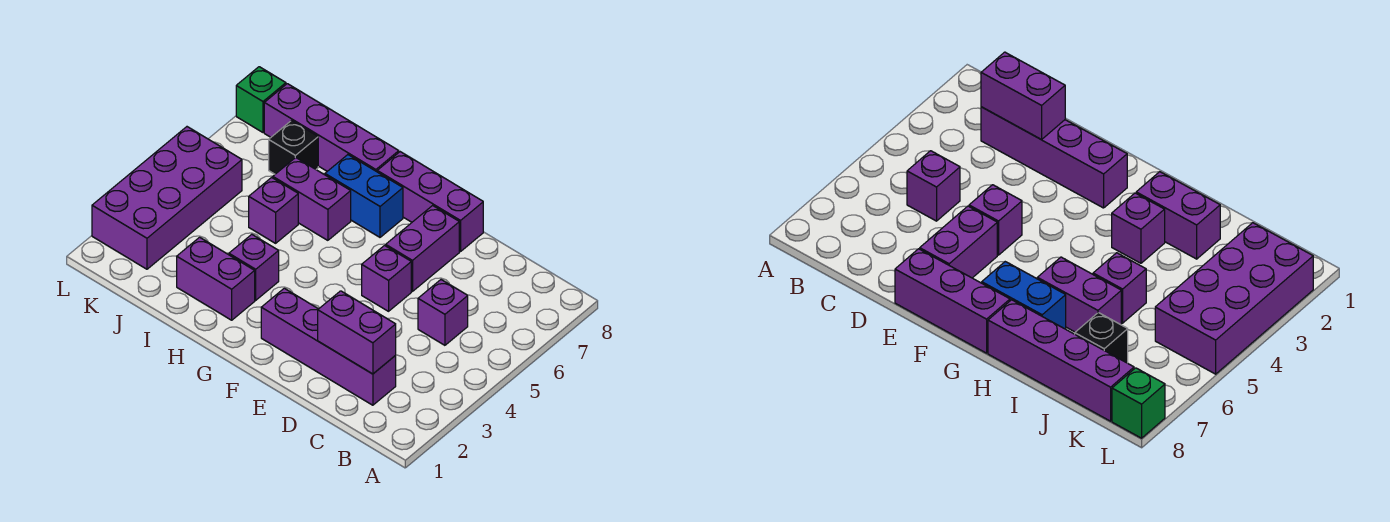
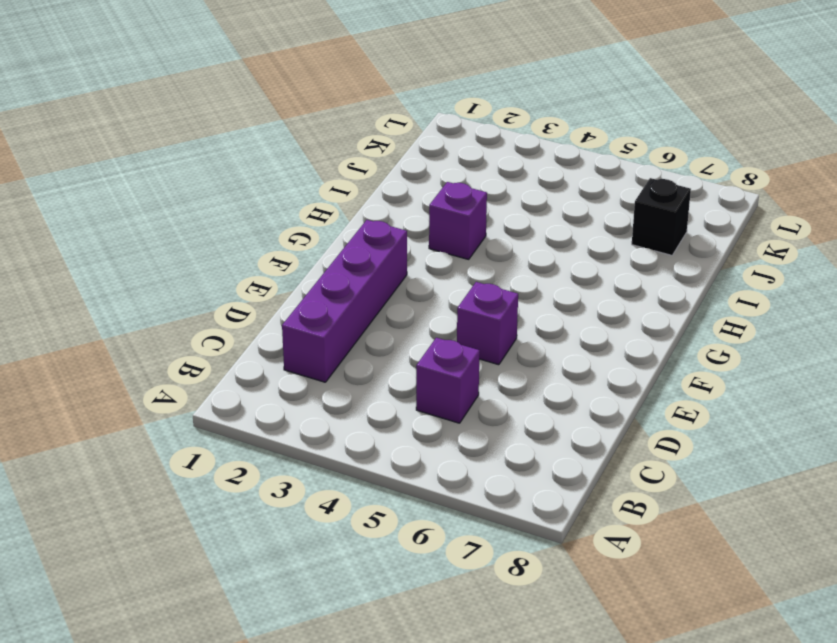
none -> purple 1x2 brick [386,206,459,291]
none -> purple 1x3 brick [377,152,483,251]
none -> blue 1x2 brick [325,155,403,237]

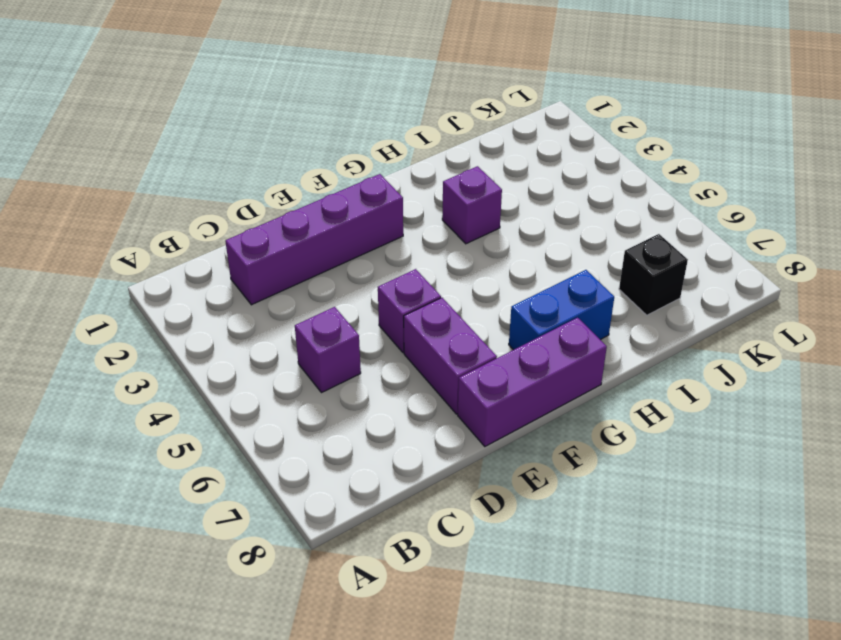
none -> purple 1x2 brick [177,237,255,320]
none -> purple 1x2 brick [273,157,351,240]
none -> purple 1x4 brick [264,84,399,172]

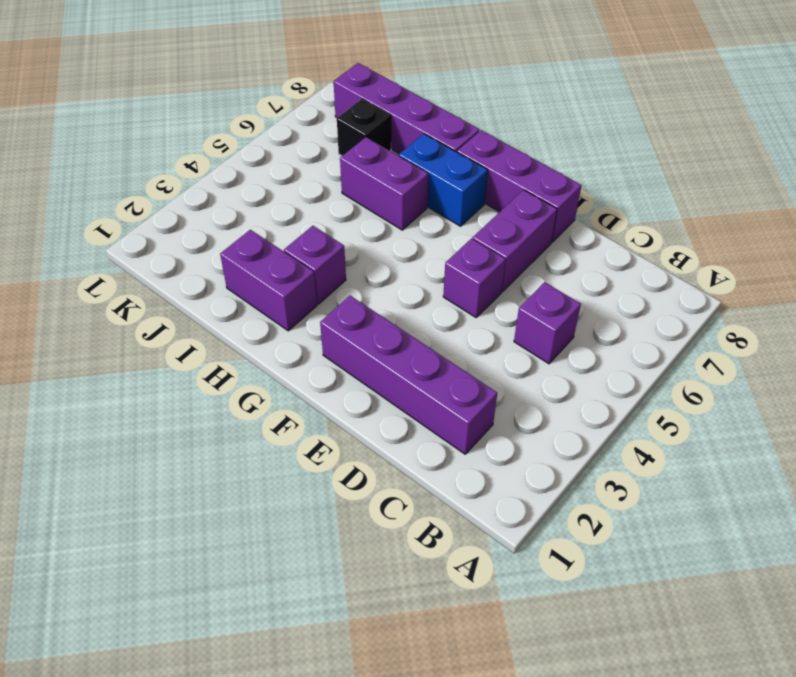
none -> purple 1x1 brick [249,177,298,243]
none -> purple 2x4 brick [92,127,242,269]
none -> green 1x1 brick [236,67,286,132]

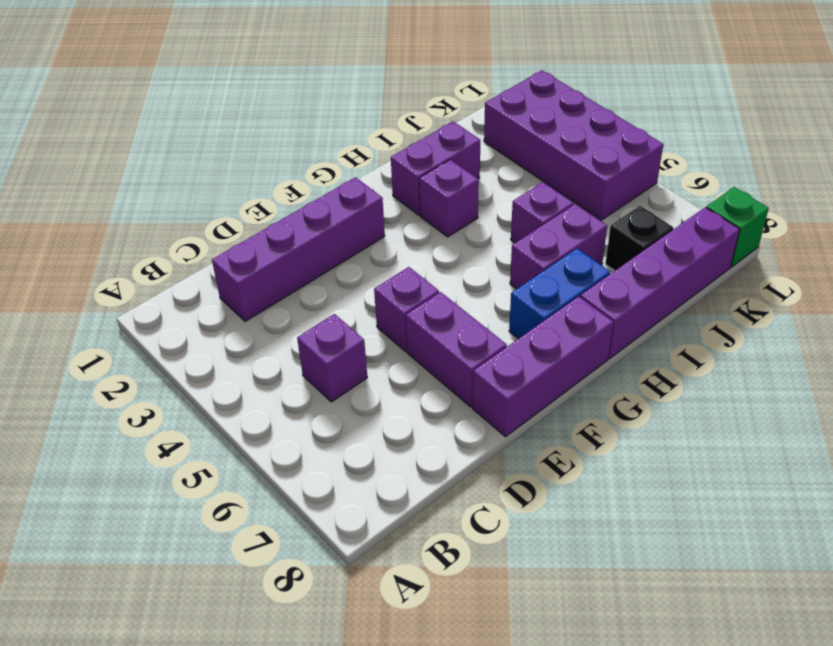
none -> purple 1x2 brick [318,291,396,374]

